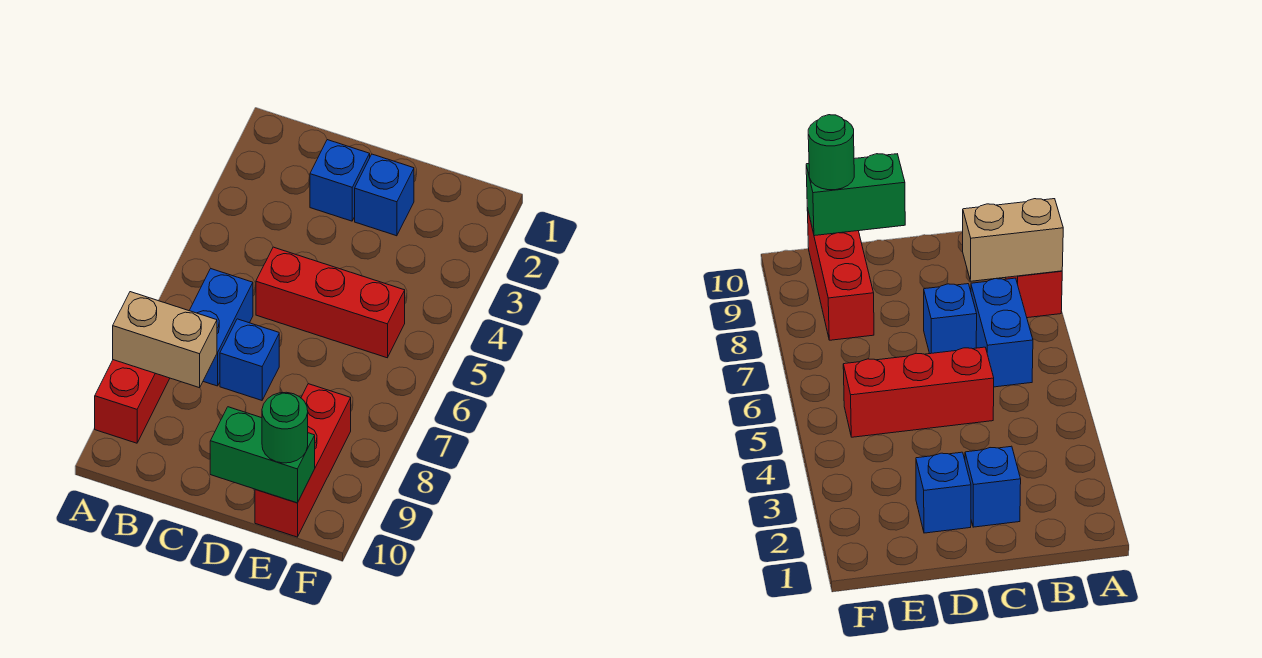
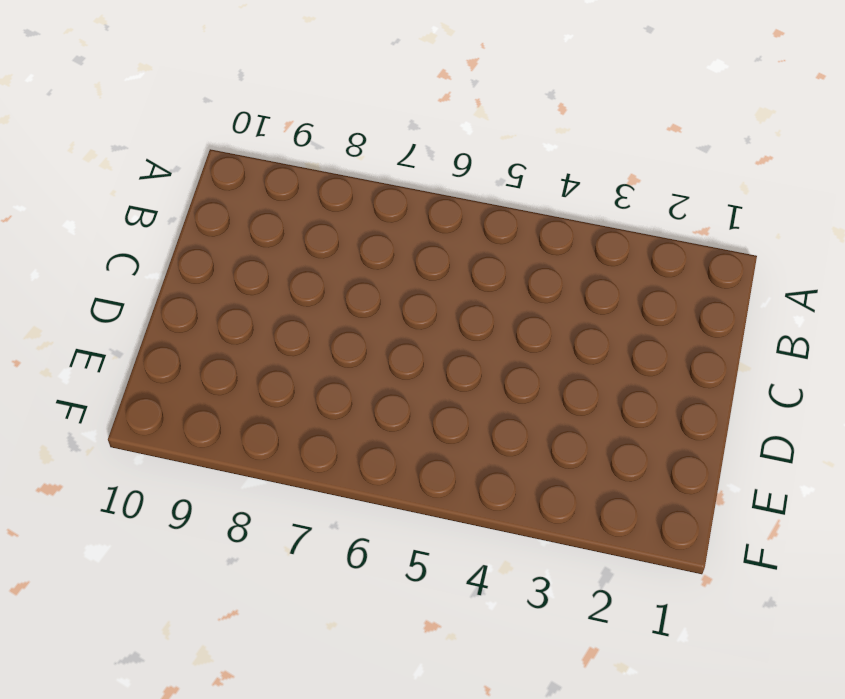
none -> red 1x2 brick [95,360,170,443]
none -> blue 1x2 brick [189,269,253,386]

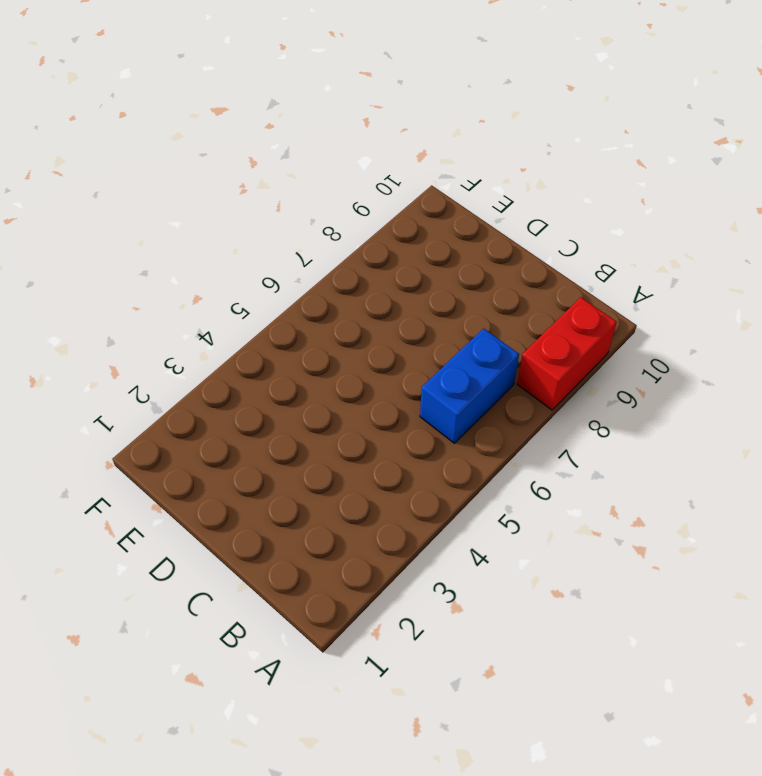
none -> blue 1x1 brick [310,140,370,221]
none -> red 1x3 brick [256,247,405,358]

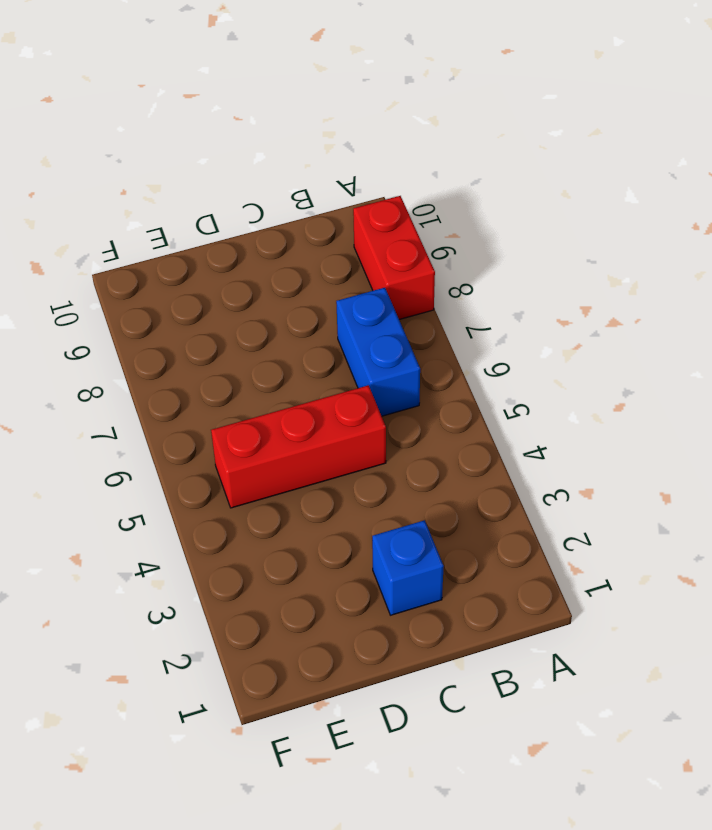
none -> blue 1x1 brick [220,319,279,400]
none -> blue 1x1 brick [355,154,414,236]

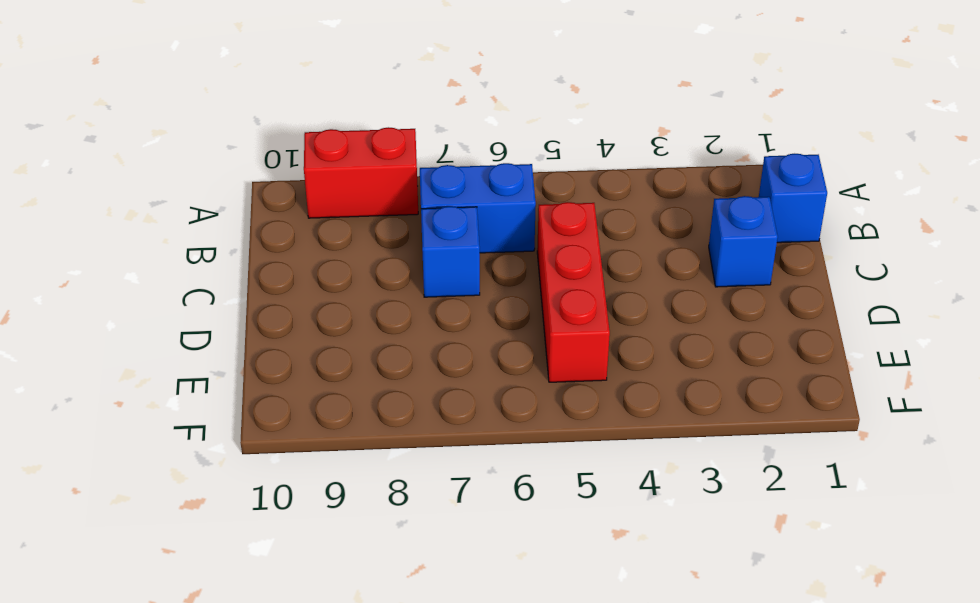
blue 1x1 brick [759,154,827,243] -> blue 1x1 brick moved to [355,154,414,236]
none -> red 1x3 brick [255,384,351,537]
none -> tan 1x2 brick [113,292,217,388]

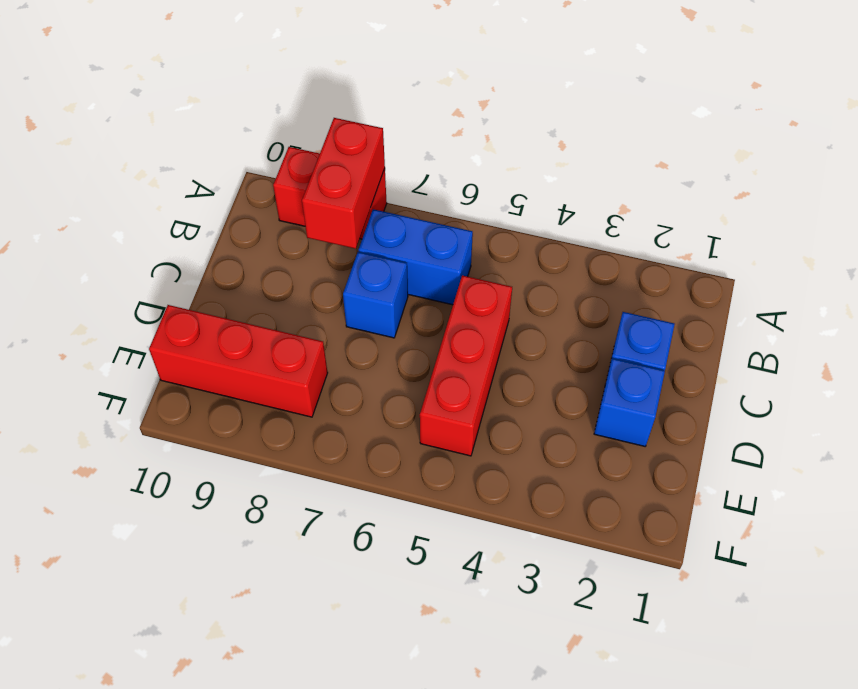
red 1x2 brick [302,118,385,249] -> tan 1x2 brick [113,292,217,388]
none -> green 1x2 brick [210,407,315,503]
none -> green 1x1 round brick [262,392,308,463]

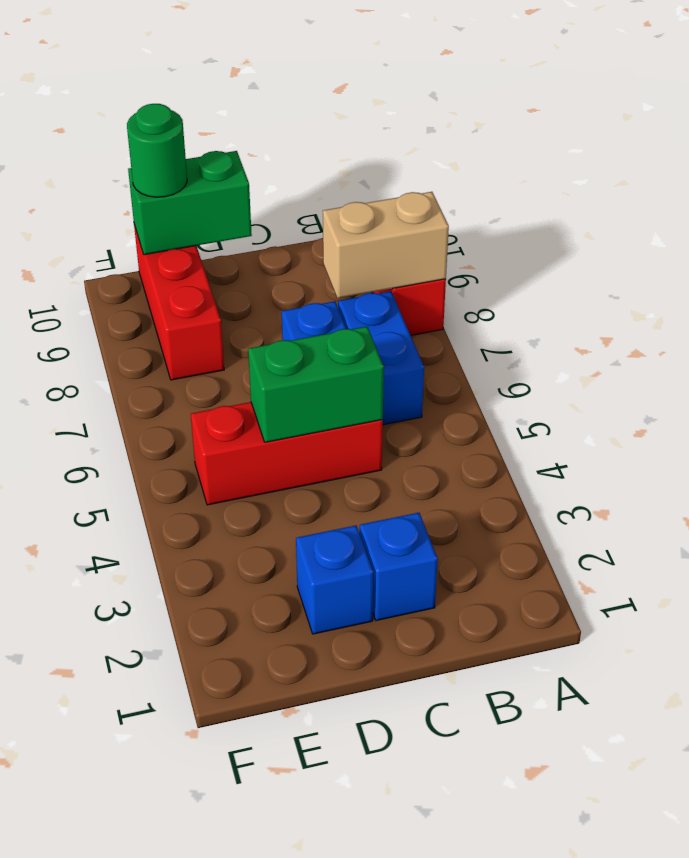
green 1x2 brick [248,327,384,442] -> none

